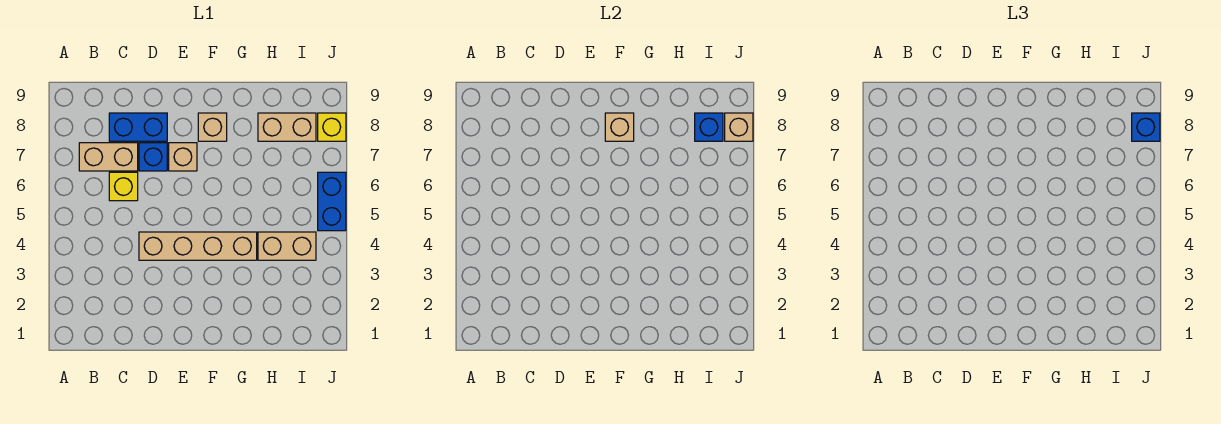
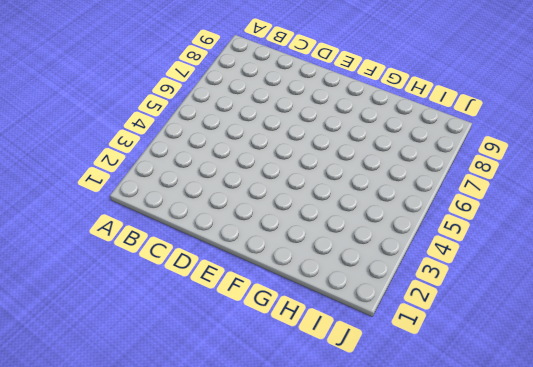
none -> tan 1x2 brick [79,143,138,171]
none -> yellow 1x1 brick [109,172,138,201]
none -> blue 1x2 brick [109,113,167,141]

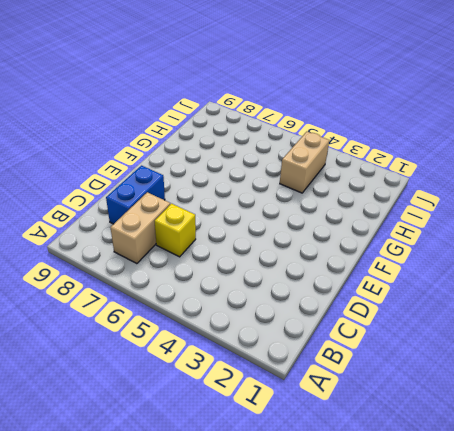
none -> tan 1x4 brick [139,232,257,260]
none -> blue 1x1 brick [139,143,167,171]
none -> tan 1x1 brick [169,143,197,171]

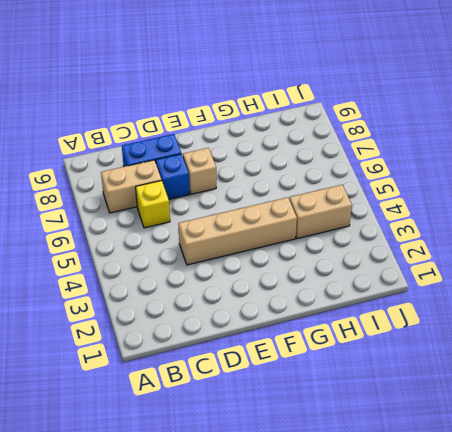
none -> tan 1x1 brick [198,113,227,141]
none -> tan 1x2 brick [258,113,316,141]
none -> blue 1x2 brick [318,172,346,231]

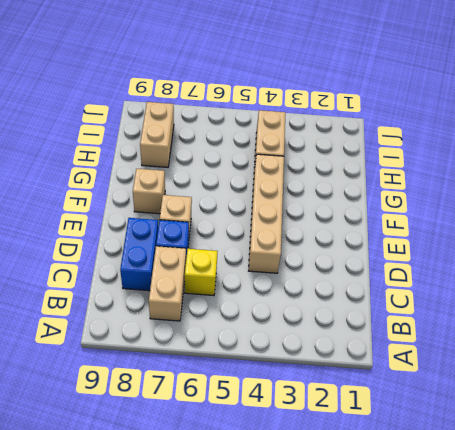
none -> blue 1x2 brick [318,172,346,231]
none -> yellow 1x1 brick [318,113,346,141]
none -> tan 1x1 brick [605,113,634,141]

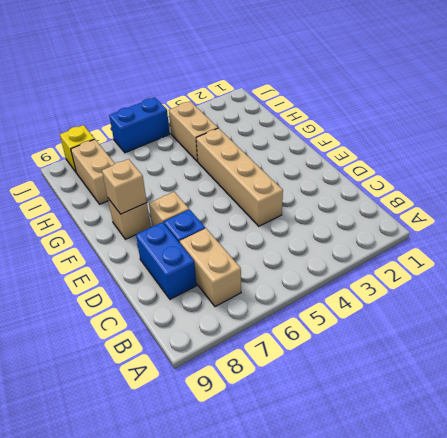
none -> yellow 1x1 brick [109,172,138,201]
none -> blue 1x1 brick [695,113,723,141]
none -> tan 1x1 brick [725,113,753,141]

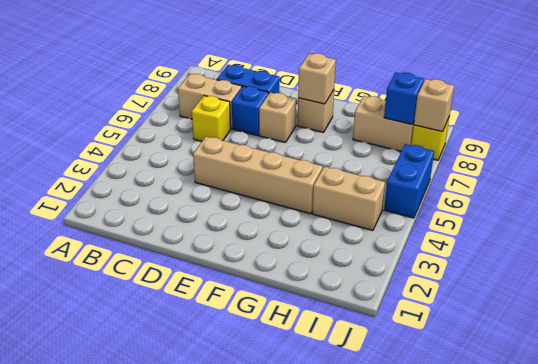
none -> blue 1x1 brick [1132,113,1160,141]

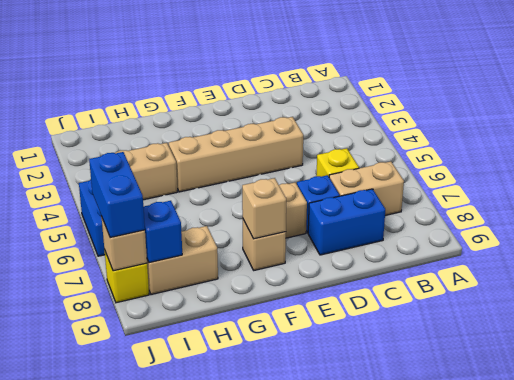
blue 1x2 brick [89,152,145,238] -> blue 1x1 brick [1132,113,1160,141]

